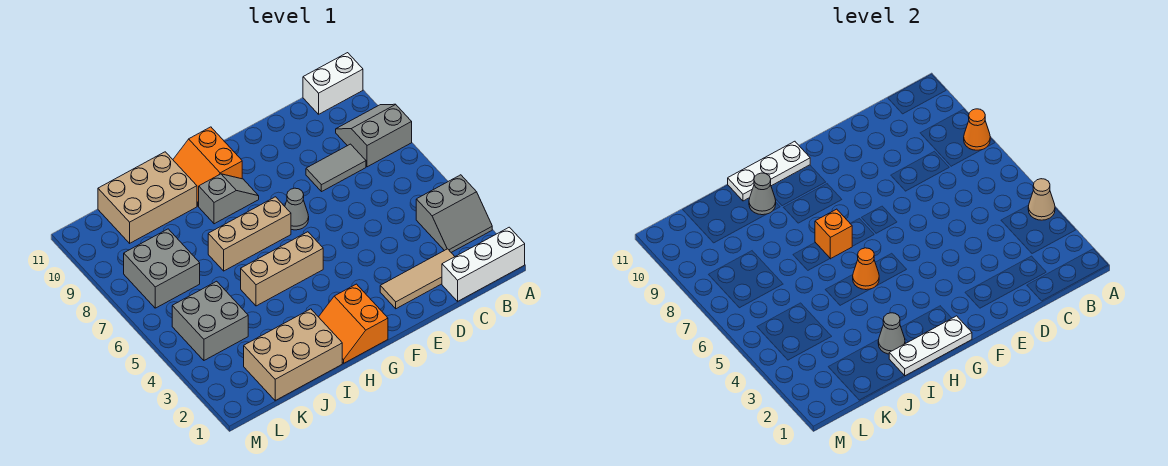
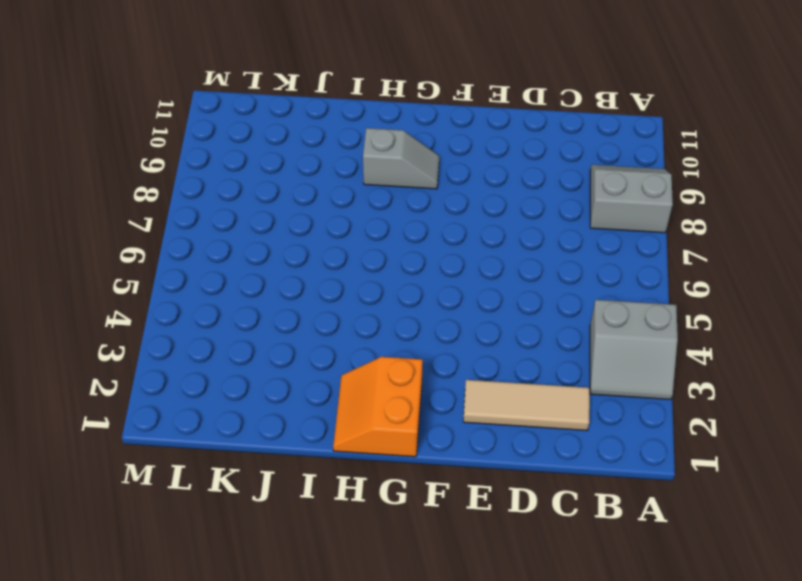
none -> white 1x3 brick [442,227,525,301]
none -> white 1x2 brick [303,53,363,114]
none -> grey 1x2 tile [306,144,366,192]

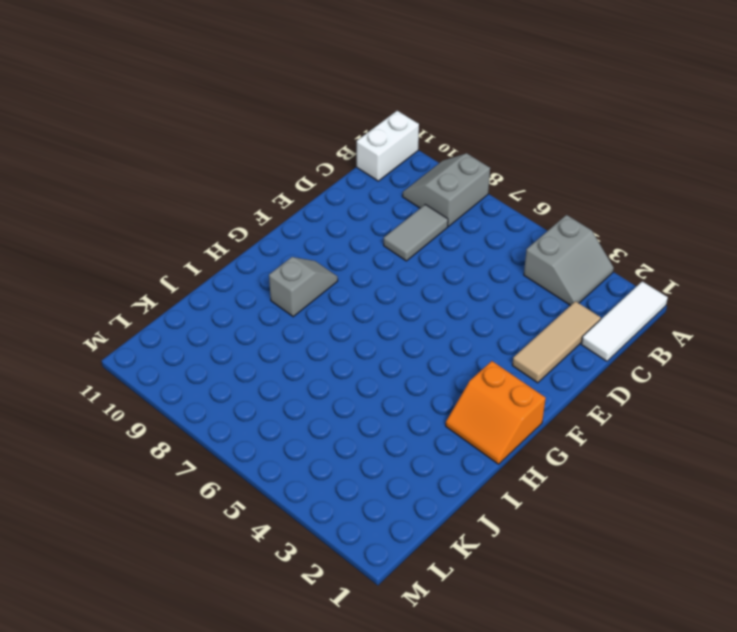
white 1x3 tile [581,281,668,361] -> white 1x3 brick [442,227,525,301]
none -> grey 1x1 cone [285,188,309,230]
none -> tan 1x3 brick [241,232,323,306]
none -> tan 1x3 brick [208,197,291,271]

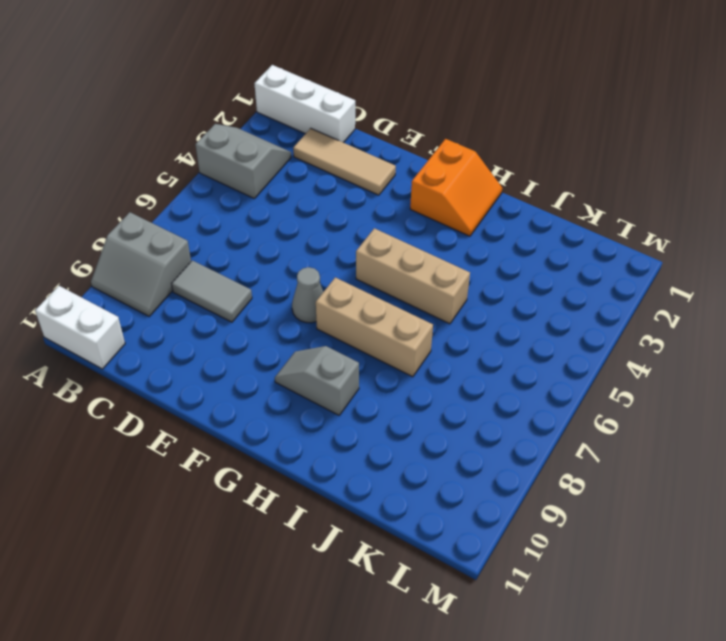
none -> orange 2x2 slope [173,127,242,206]
none -> tan 2x3 brick [244,309,342,401]
none -> tan 2x3 brick [98,152,197,243]

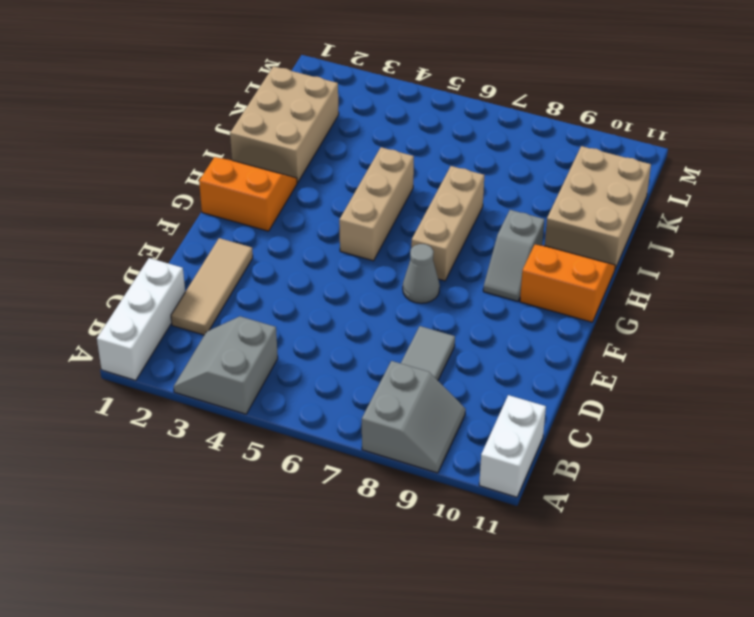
none -> grey 2x2 brick [172,281,248,360]
none -> grey 2x2 brick [124,229,200,308]
none -> tan 1x1 cone [1028,179,1055,220]

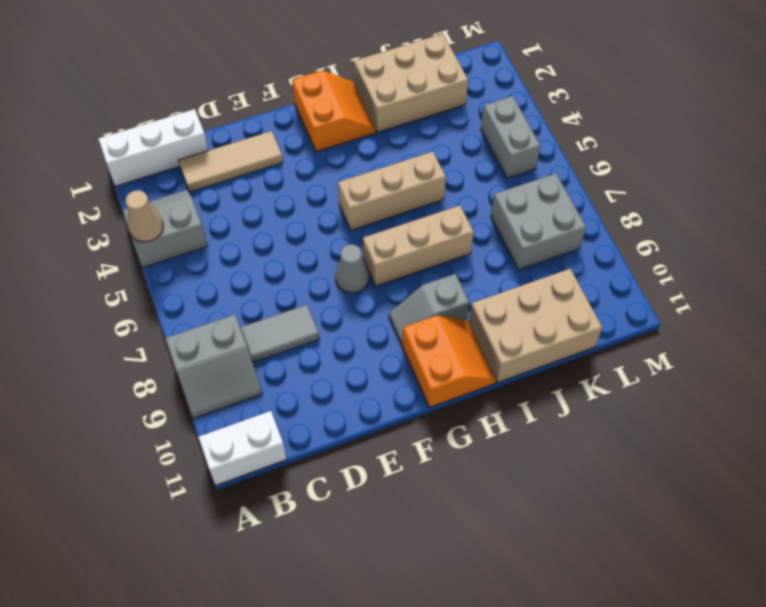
grey 1x2 brick [481,96,541,178] -> grey 2x2 brick [172,281,248,360]
none -> orange 1x1 cone [964,109,990,150]
none -> white 1x3 plate [889,316,972,376]
none -> white 1x3 plate [728,141,810,201]

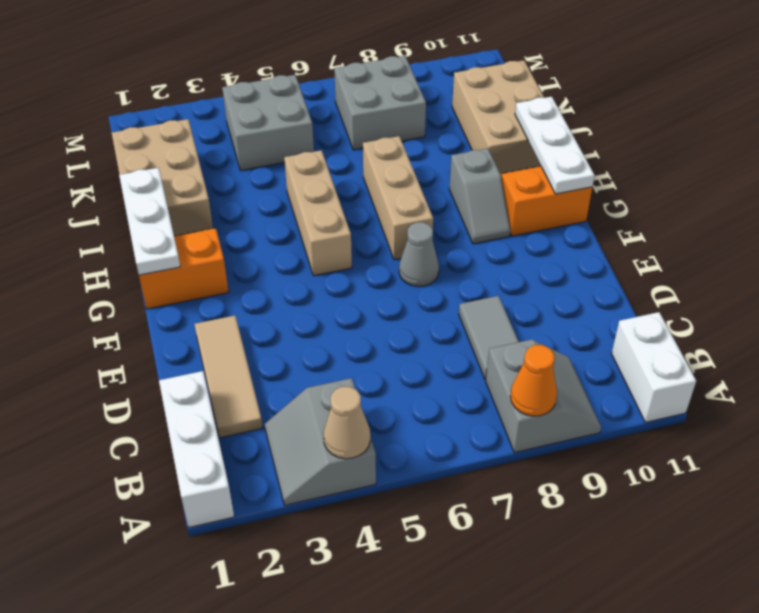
none -> orange 1x1 cone [853,248,879,290]
none -> orange 1x1 brick [815,209,852,259]
none -> grey 1x1 cone [878,313,905,354]

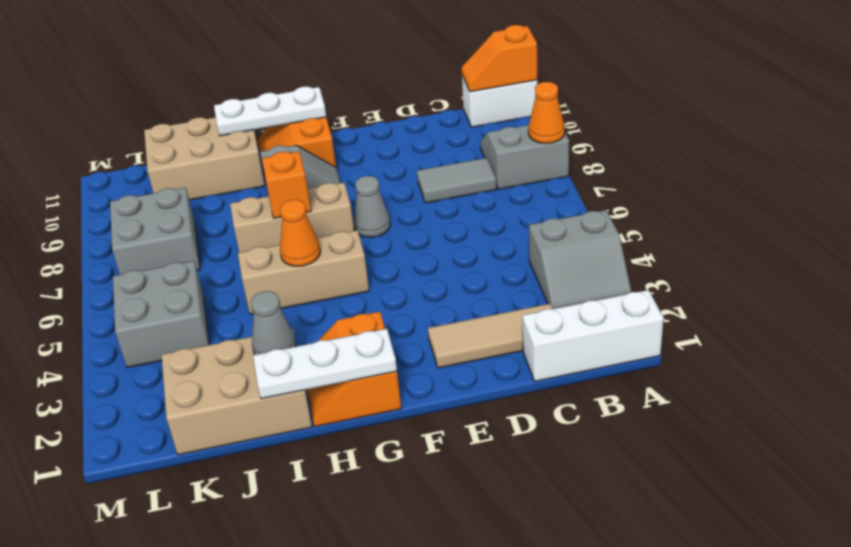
orange 1x2 slope [461,25,537,92] -> none
none -> tan 1x1 cone [1028,179,1055,220]
none -> grey 1x1 cone [749,173,776,215]

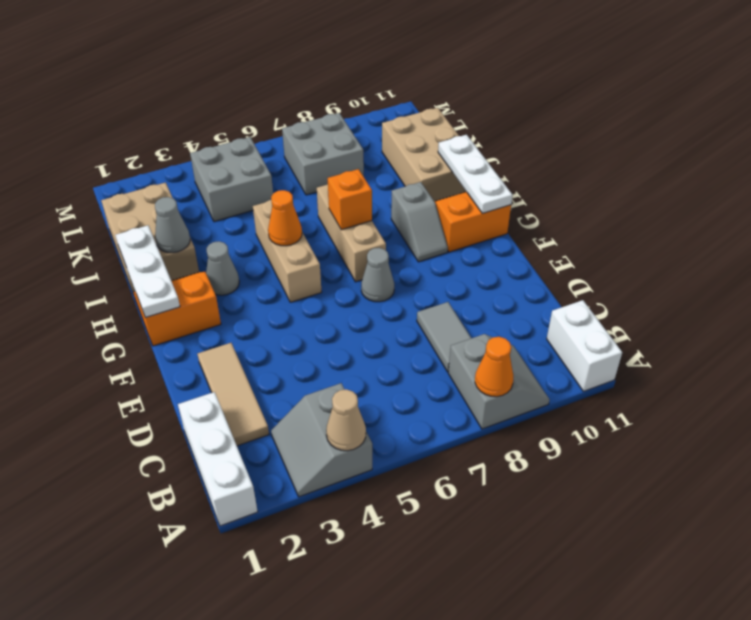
grey 1x1 cone [206,241,239,295] -> grey 1x1 cone moved to [749,173,776,215]

